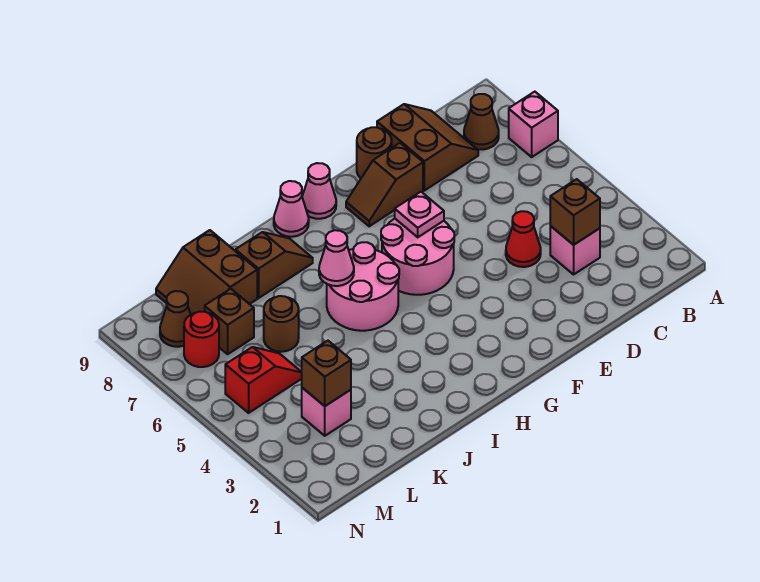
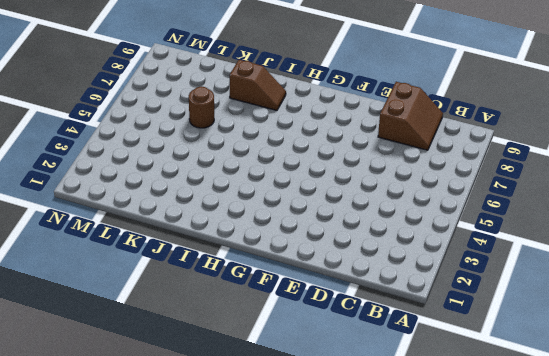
none -> pink 1x1 brick [509,92,558,157]
none -> brown 1x1 cone [464,94,499,149]
none -> pink 1x1 brick [550,226,600,274]

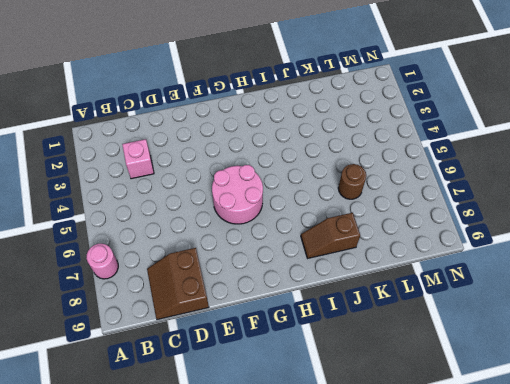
pink 1x1 round brick [86,244,118,279] -> pink 1x1 brick [509,92,558,157]
none -> brown 1x1 cone [464,94,499,149]
none -> red 1x1 cone [506,211,541,267]
none -> brown 1x2 slope [346,143,423,226]

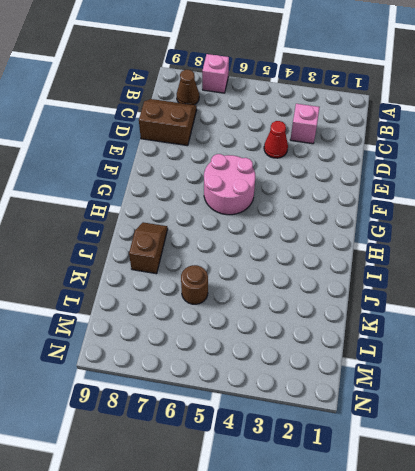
none -> brown 1x2 slope [346,143,423,226]
none -> brown 1x1 round brick [357,127,392,178]
none -> pink 1x1 cone [302,163,336,219]

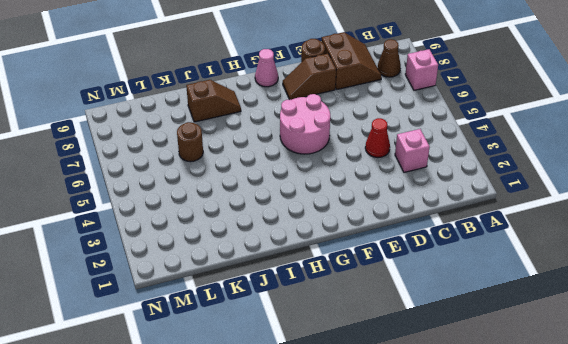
none -> pink 2x2 round brick [327,242,399,331]
none -> pink 1x1 cone [274,181,309,237]
none -> brown 2x2 slope [156,230,257,314]

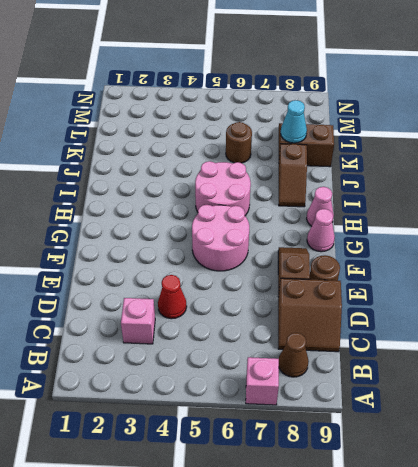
cyan 1x1 cone [281,100,307,143] -> none
none -> pink 1x1 brick [302,388,351,436]
none -> red 1x2 slope [225,347,302,413]
none -> brown 1x1 brick [205,289,254,354]

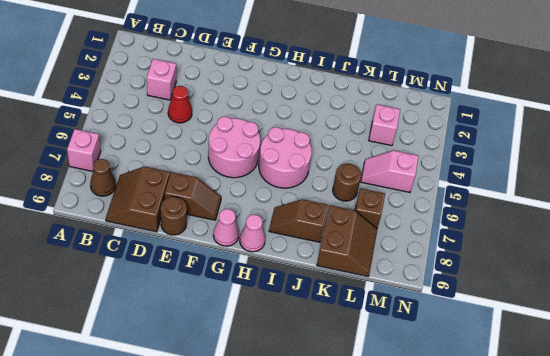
pink 1x2 slope [361,151,419,192] -> red 1x2 slope [225,347,302,413]
none -> red 1x1 round brick [184,311,219,367]
none -> brown 1x1 cone [160,291,191,347]
none -> brown 1x1 brick [550,179,600,245]

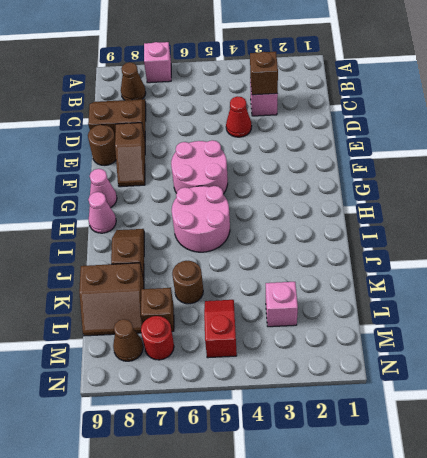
none -> pink 1x1 plate [395,192,444,237]
none -> pink 1x1 cone [319,230,354,286]
none -> brown 1x1 brick [302,341,351,406]

